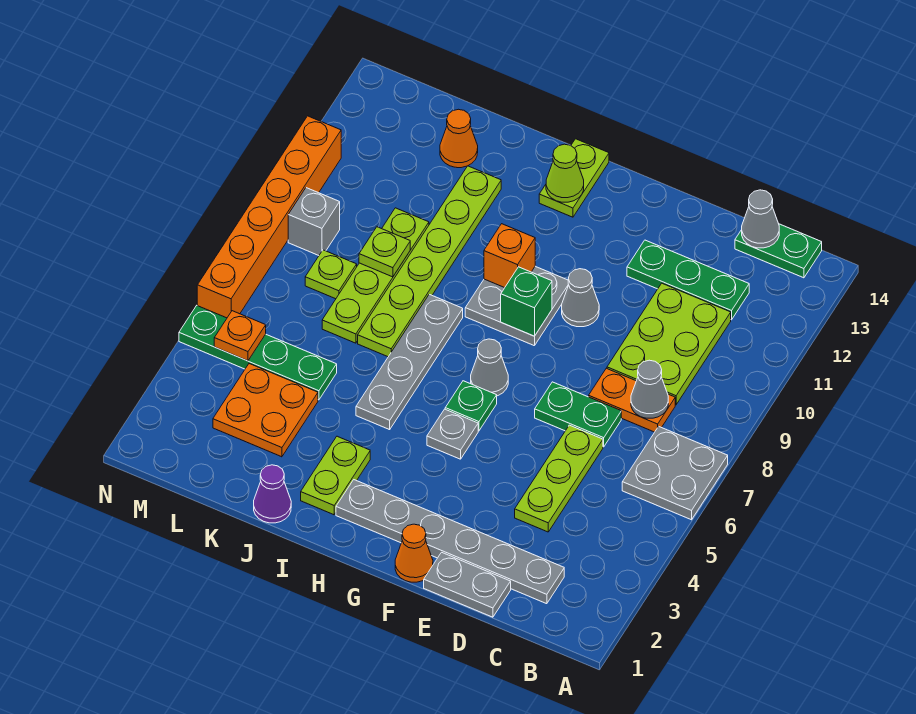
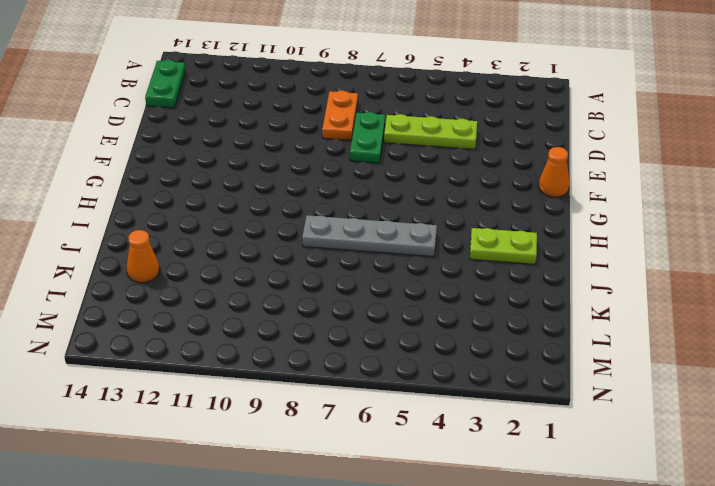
none -> grey 2x2 plate [622,427,728,520]
none -> grey 1x6 plate [336,480,564,604]
none -> lime 2x3 plate [607,283,731,405]
none -> green 1x3 plate [627,240,749,320]

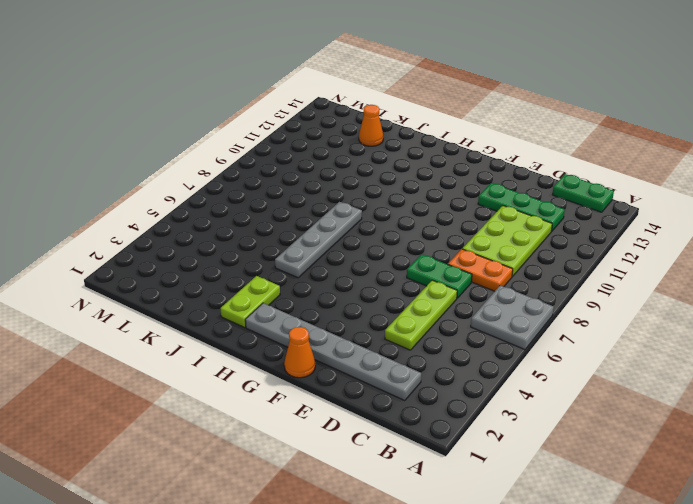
none -> grey 1x2 plate [424,552,511,617]
none -> grey 1x1 cone [562,269,599,327]
none -> grey 1x1 plate [427,409,478,459]
none -> green 1x1 plate [445,381,497,431]

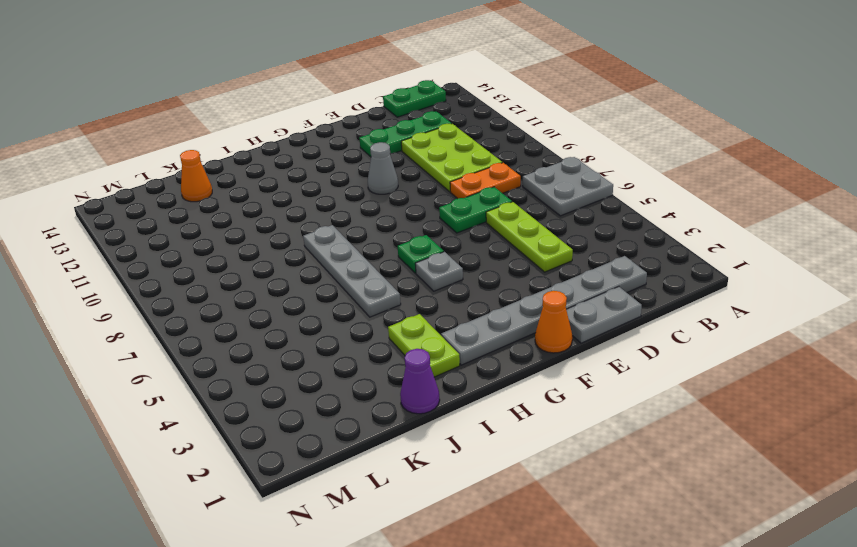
none -> grey 1x1 cone [471,339,508,396]
none -> grey 2x2 plate [465,266,568,346]
none -> lime 1x2 plate [539,139,609,217]
none -> lime 1x6 plate [358,166,501,357]

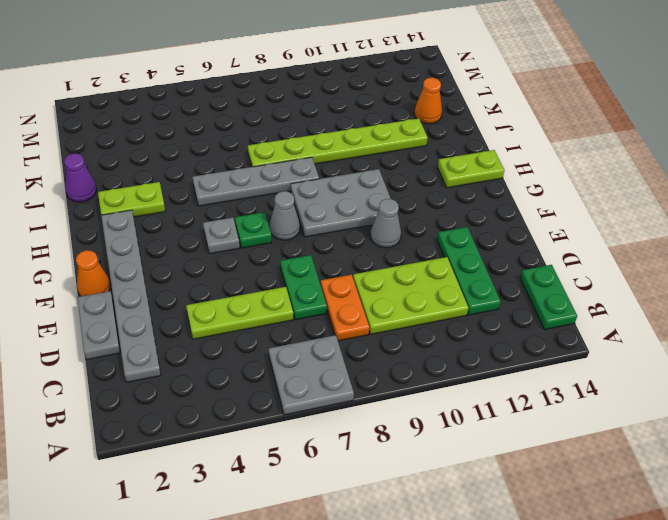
grey 2x3 plate [291,169,391,237] -> grey 2x2 plate [465,266,568,346]
none -> orange 2x2 plate [213,364,318,457]
none -> green 1x4 plate [179,306,337,400]
none -> lime 1x4 plate [322,208,429,343]
none -> lime 1x1 plate [305,250,357,299]

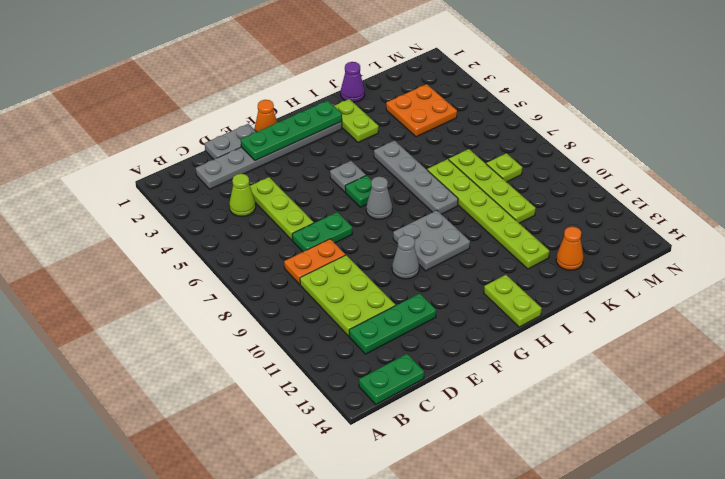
lime 1x1 cone [229,174,256,217] -> lime 1x1 cone moved to [546,144,584,202]
green 1x4 plate [241,101,342,161] -> green 1x4 plate moved to [179,306,337,400]
none -> grey 2x2 plate [622,427,728,520]
none -> grey 1x1 brick [288,188,340,255]
none -> orange 1x6 brick [197,116,341,318]
none -> grey 1x1 cone [631,360,668,418]

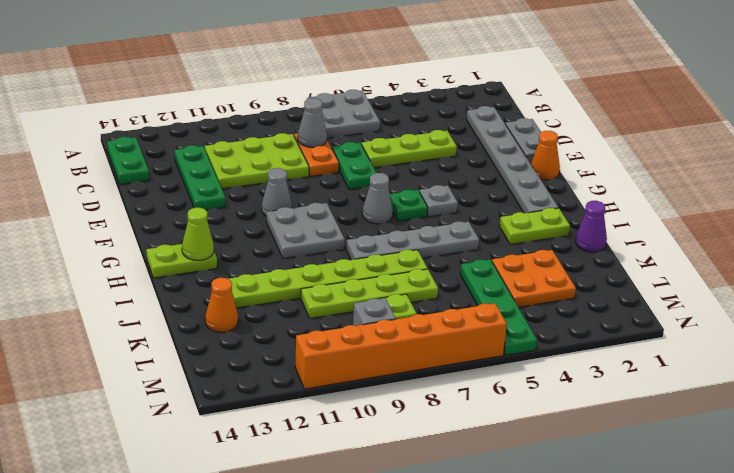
none -> grey 1x1 cone [742,190,779,248]
none -> green 1x1 brick [501,267,552,336]
none -> orange 1x1 brick [484,224,535,288]
none -> lime 1x1 plate [359,227,410,277]

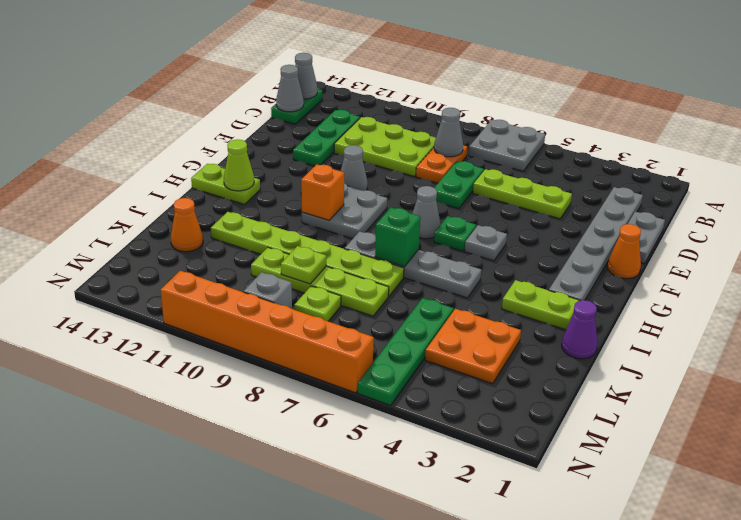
grey 1x1 cone [295,53,317,99] -> none
green 1x1 brick [375,208,420,267] -> green 1x1 brick moved to [501,267,552,336]
none -> orange 1x1 plate [214,311,266,361]

